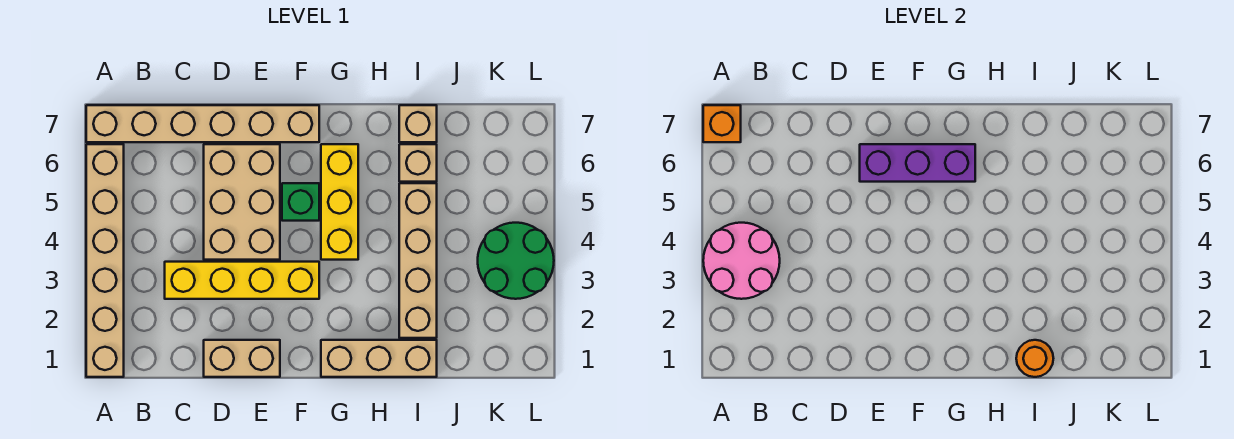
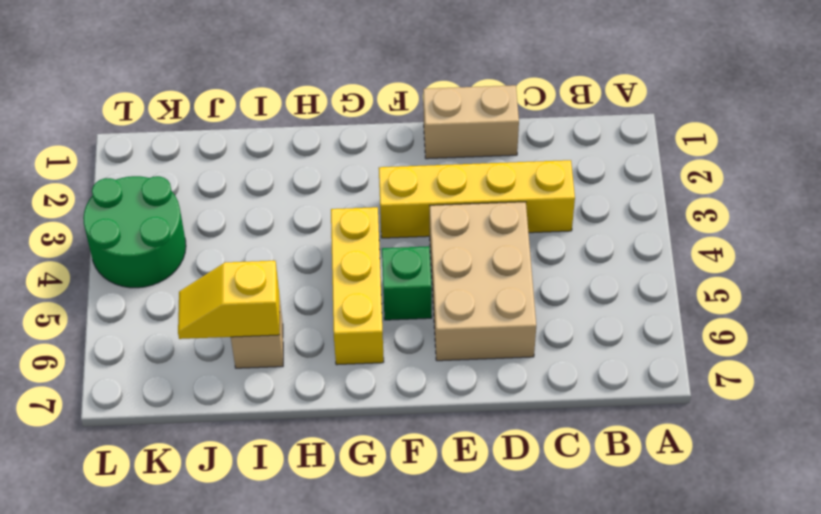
yellow 1x2 slope [178,261,280,339] -> none
none -> tan 1x6 brick [86,144,124,377]
none -> tan 1x6 brick [86,105,319,142]
none -> tan 1x3 brick [321,340,437,377]

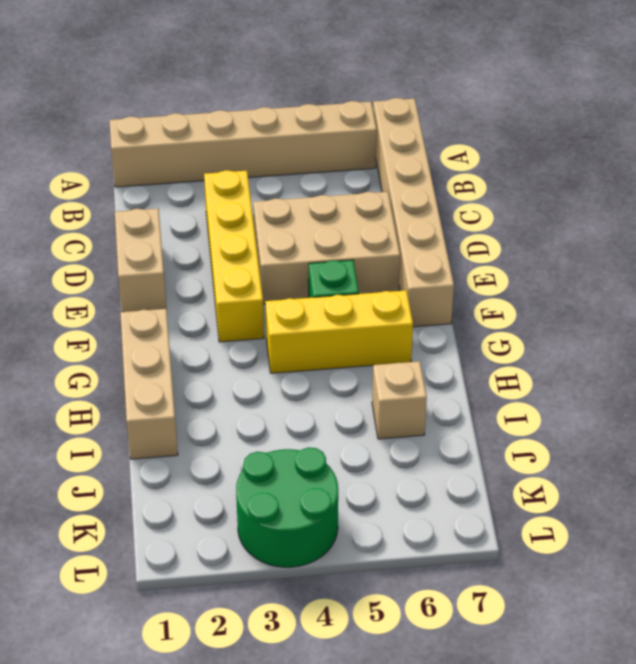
none -> tan 1x4 brick [399,183,437,338]
none -> tan 1x1 brick [399,105,437,142]
none -> pink 2x2 round brick [703,223,780,299]

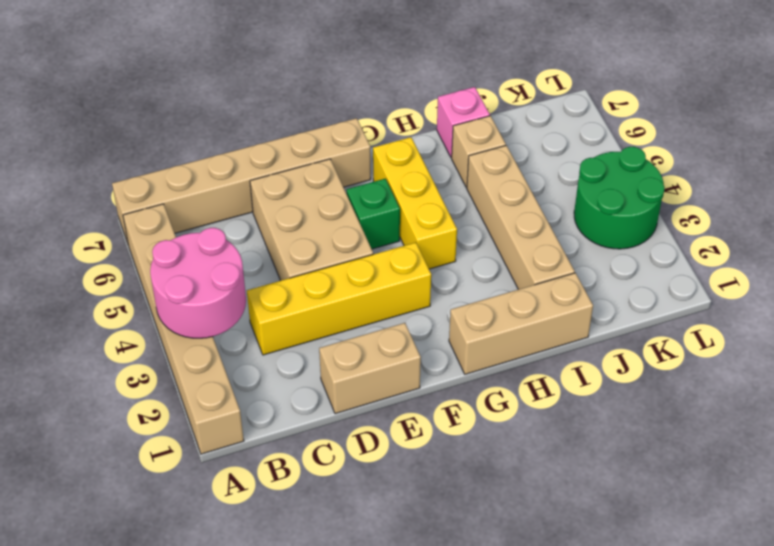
pink 1x1 brick [437,87,490,158] -> tan 1x1 brick [399,105,437,142]
none -> orange 1x1 brick [703,105,741,142]
none -> purple 1x3 brick [860,144,975,182]
none -> orange 1x1 round brick [1016,340,1053,377]

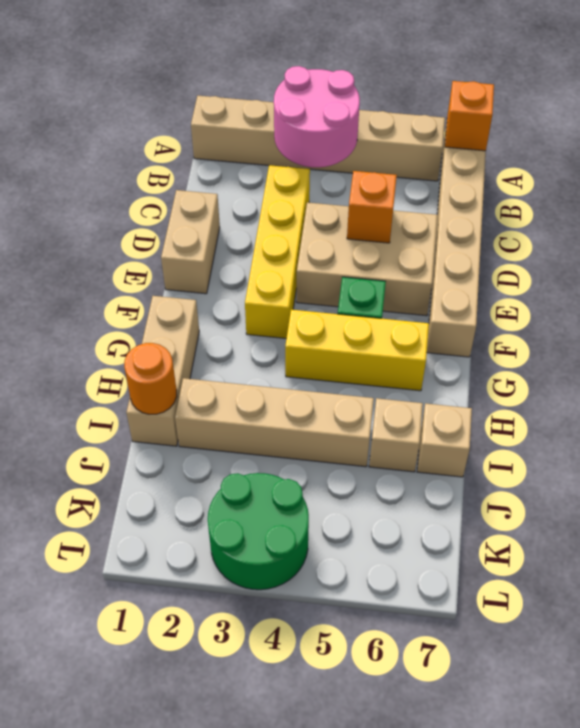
orange 1x1 brick [347,171,397,243] -> none
none -> purple 1x3 brick [860,144,975,182]

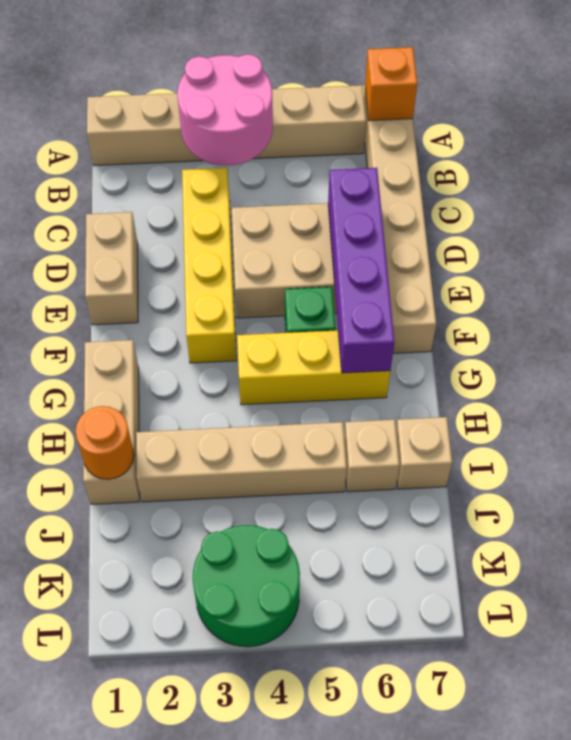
purple 1x4 brick [328,168,394,373] -> purple 1x3 brick [860,144,975,182]

